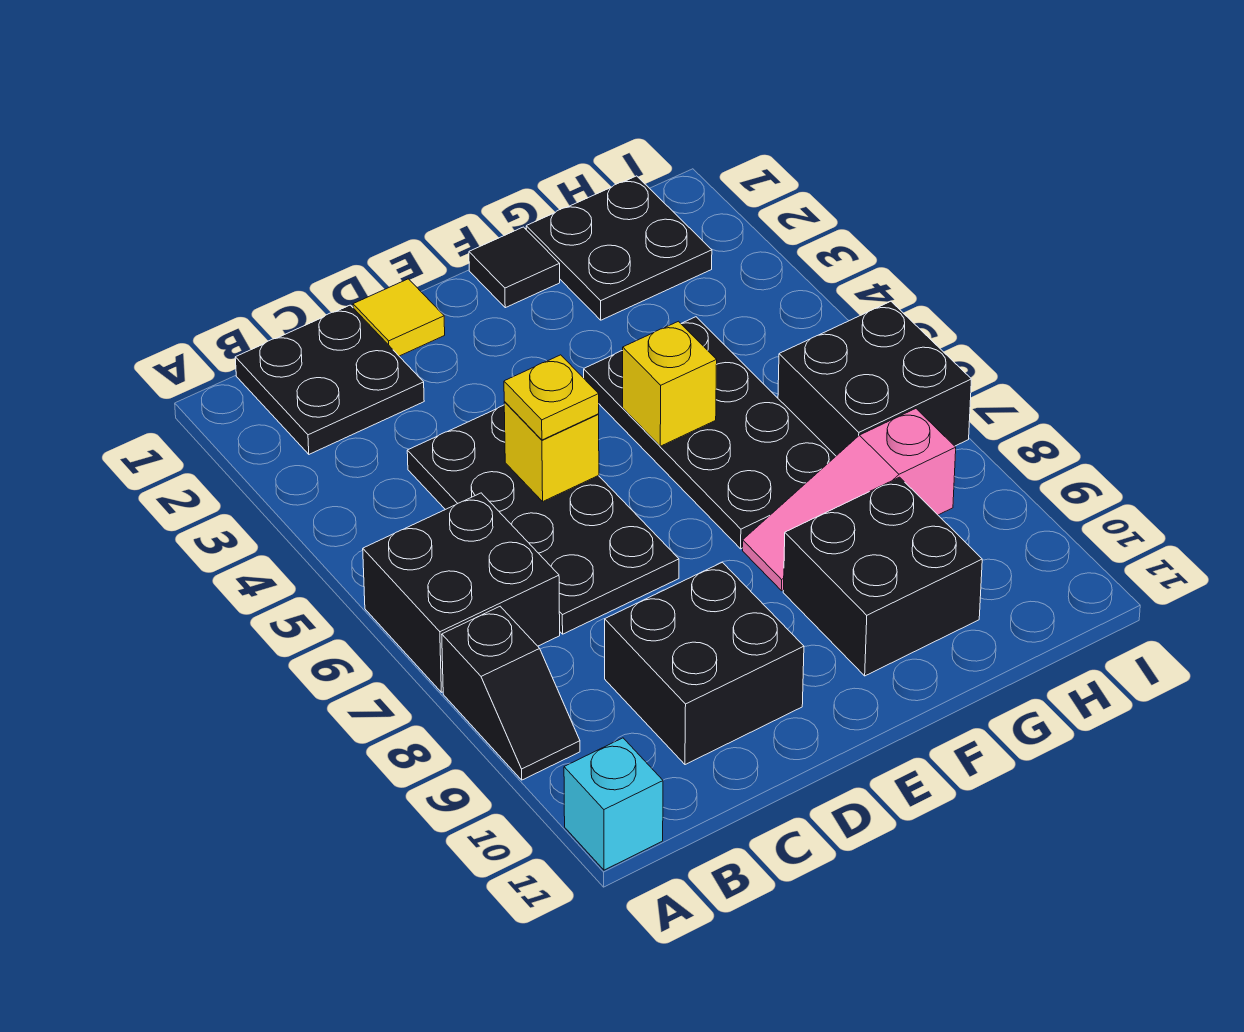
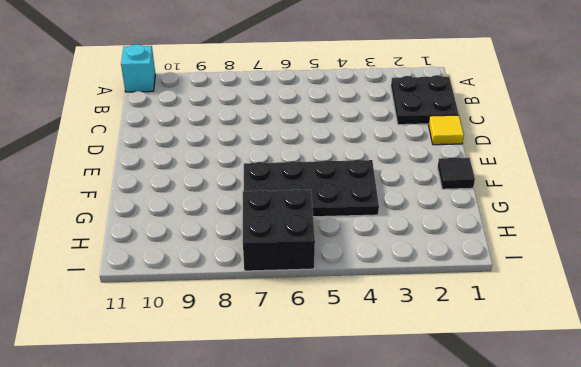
none -> black 2x2 brick [363,493,560,692]
none -> black 1x2 slope [442,606,580,780]
none -> black 2x4 plate [407,405,679,634]

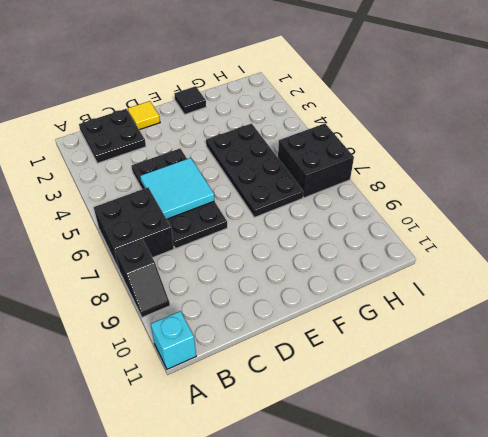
cyan 2x2 tile [140,158,214,219] -> yellow 1x1 brick [504,402,599,501]
none -> black 2x2 brick [605,562,804,765]
none -> pink 1x3 slope [743,409,956,591]
none -> black 2x2 brick [783,477,982,676]

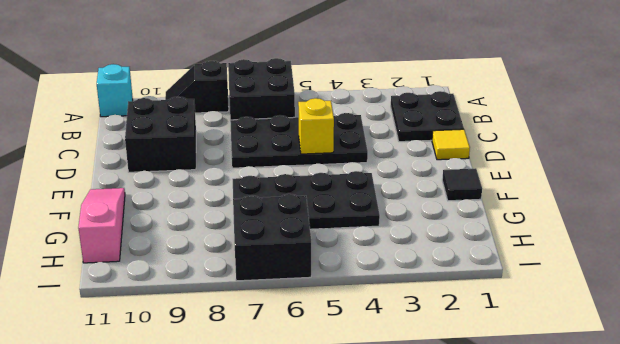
pink 1x3 slope [78,188,125,263] -> pink 1x3 slope moved to [743,409,956,591]
none -> black 2x2 brick [783,477,982,676]
none -> black 2x2 plate [526,176,712,320]
none -> yellow 1x1 brick [623,321,717,446]

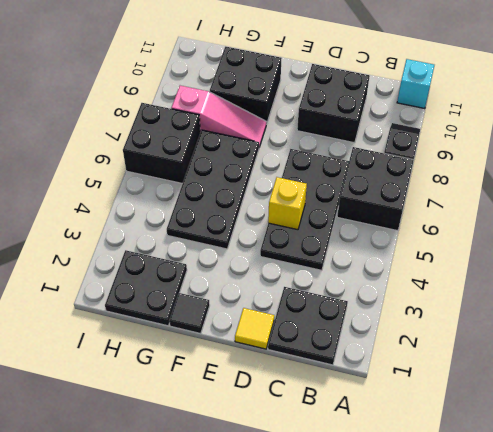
none -> yellow 1x1 brick [623,321,717,446]
none -> yellow 1x1 plate [504,355,599,440]

